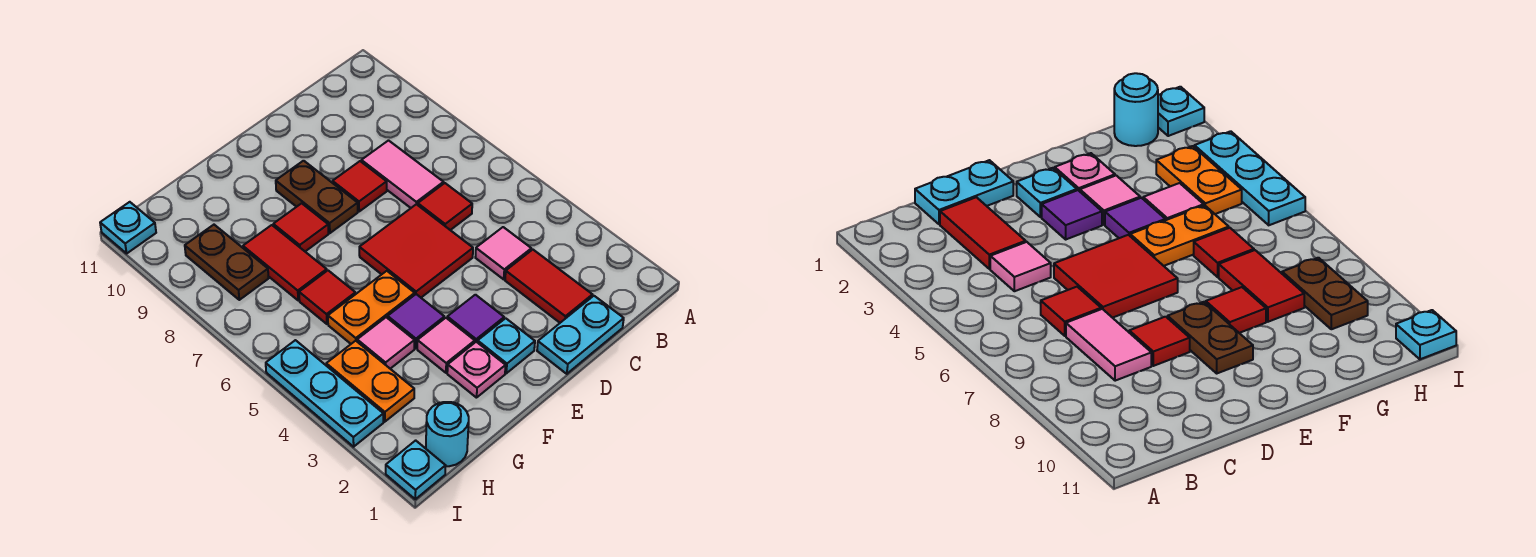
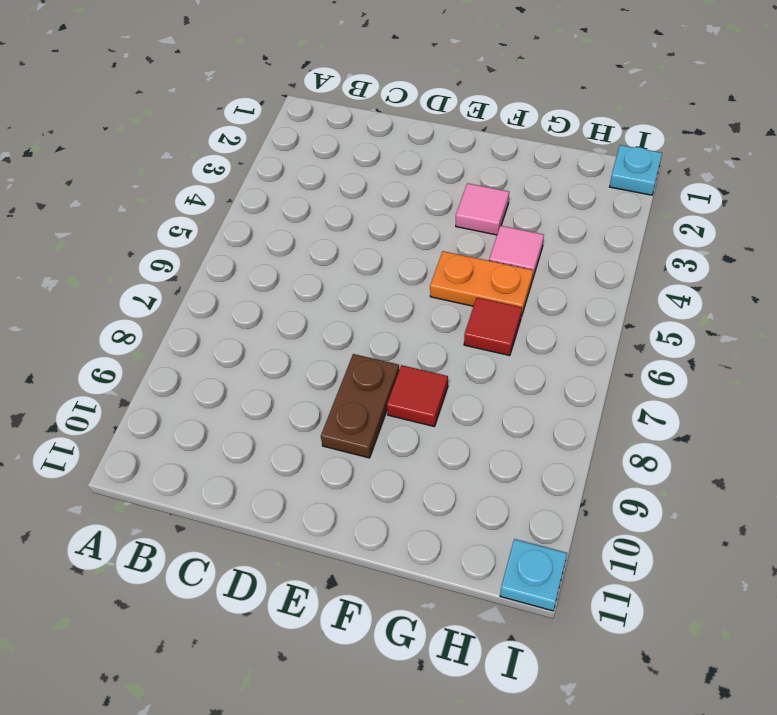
none -> cyan 1x2 plate [537,296,624,374]
none -> red 1x2 tile [505,250,592,323]
none -> pink 1x1 tile [475,227,531,279]

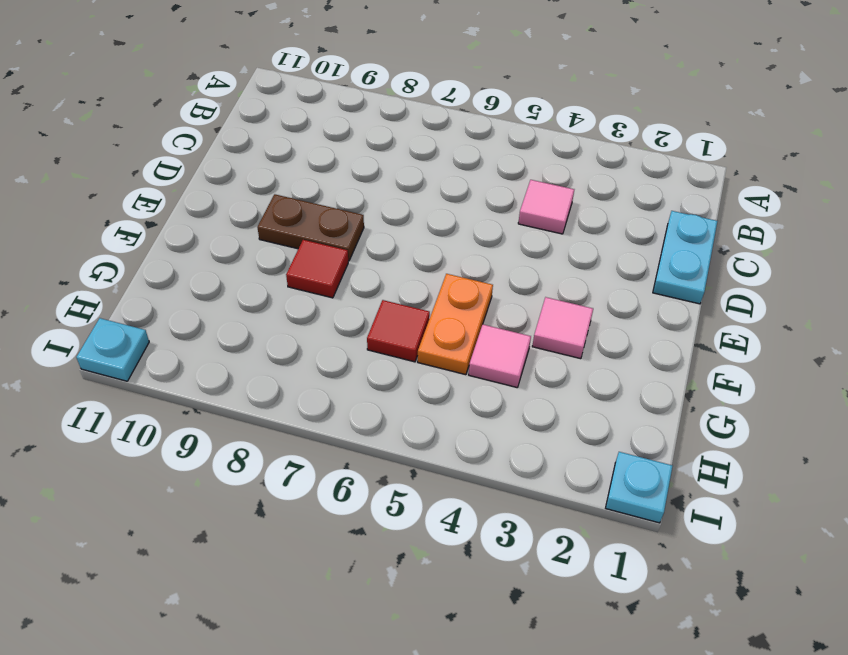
none -> red 1x2 tile [505,250,592,323]
none -> red 1x1 tile [418,183,472,230]
none -> pink 1x2 tile [361,141,444,208]

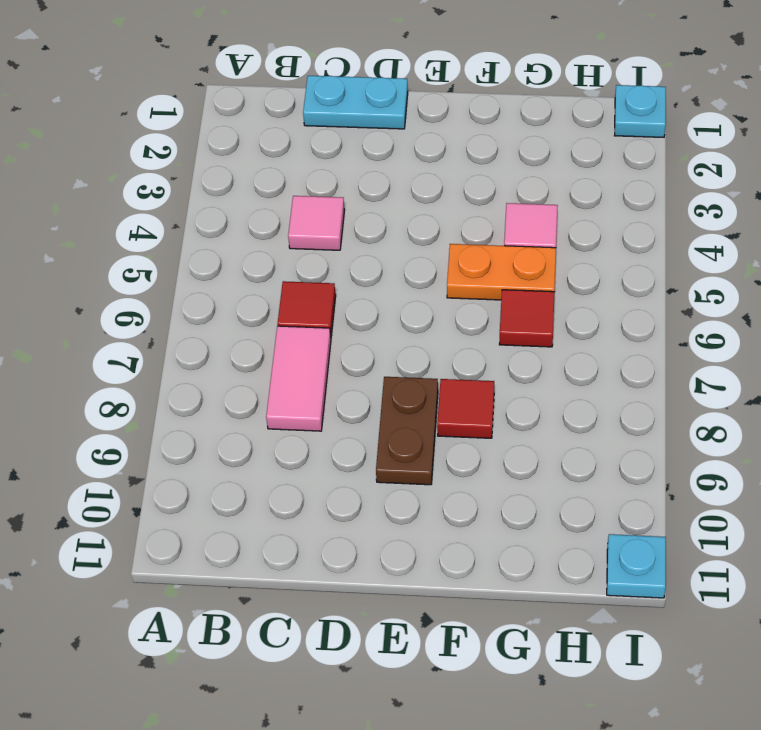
none -> red 1x2 tile [505,250,592,323]
none -> red 2x2 tile [359,204,473,297]
none -> red 1x1 tile [333,161,387,211]

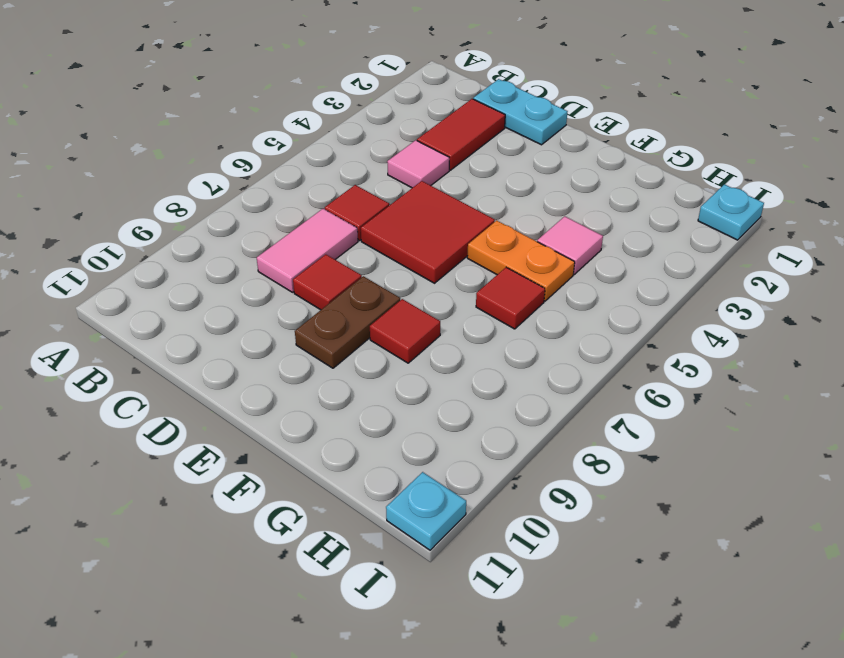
none -> cyan 1x1 plate [478,318,535,373]
none -> purple 1x1 tile [447,295,504,343]
none -> pink 1x1 plate [447,342,506,398]

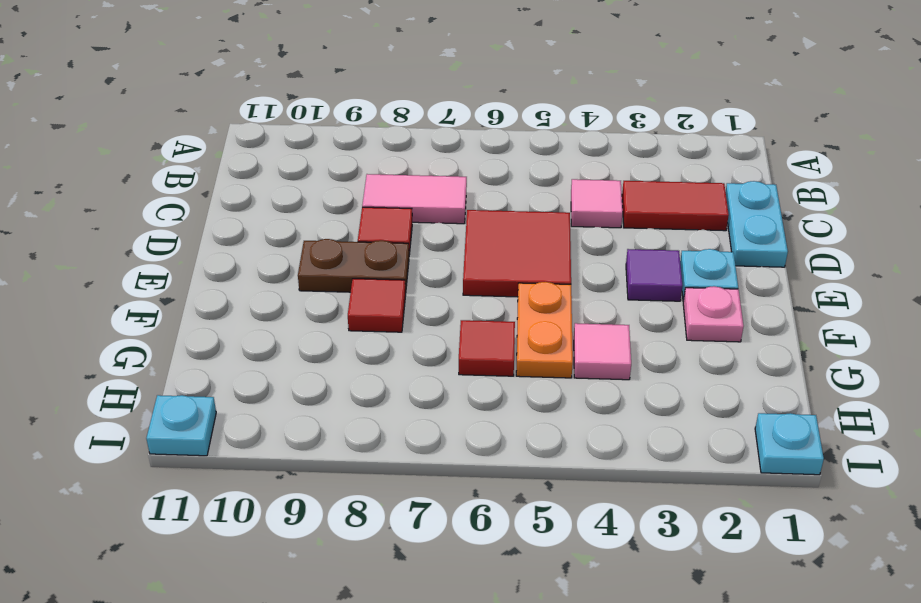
none -> red 1x1 tile [418,183,472,230]
none -> pink 1x1 tile [417,318,475,373]
none -> purple 1x1 tile [388,294,444,348]

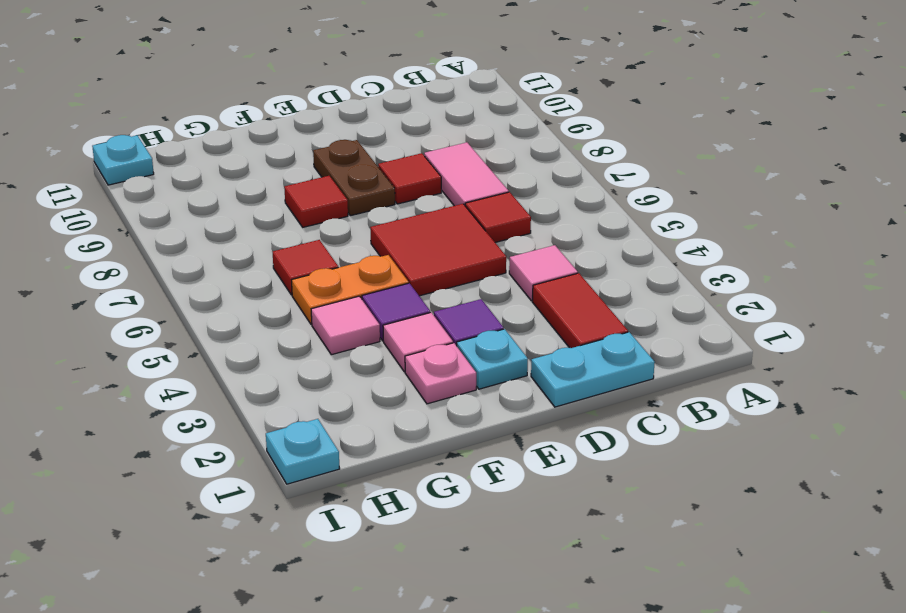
none -> red 1x2 tile [243,225,327,300]
none -> cyan 1x1 round brick [426,402,469,466]
none -> orange 1x2 plate [326,341,414,422]

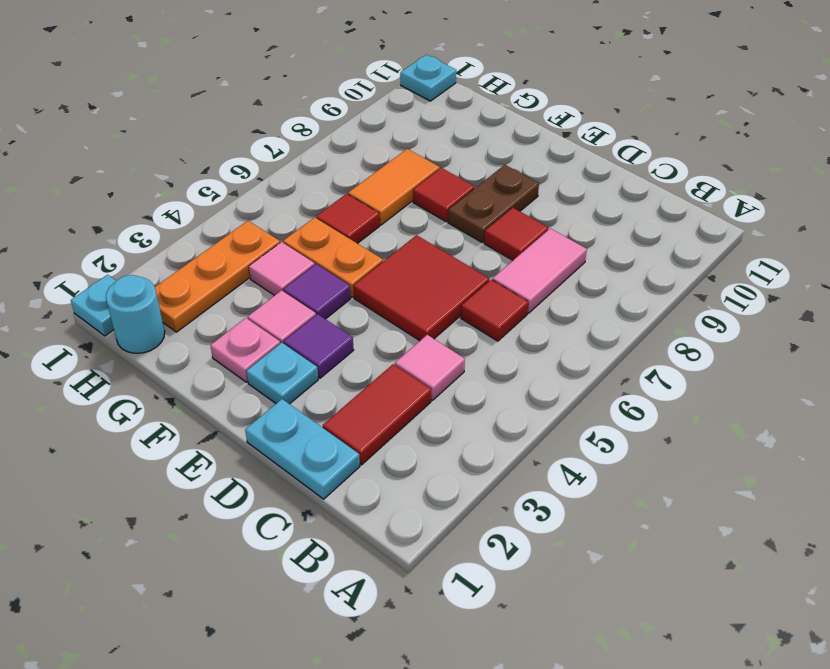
orange 1x2 tile [348,149,440,225] -> red 1x2 tile [243,225,327,300]
orange 1x3 plate [155,221,280,332] -> orange 1x2 plate [326,341,414,422]
none -> brown 1x2 plate [185,225,269,300]
none -> cyan 1x3 plate [266,340,383,447]

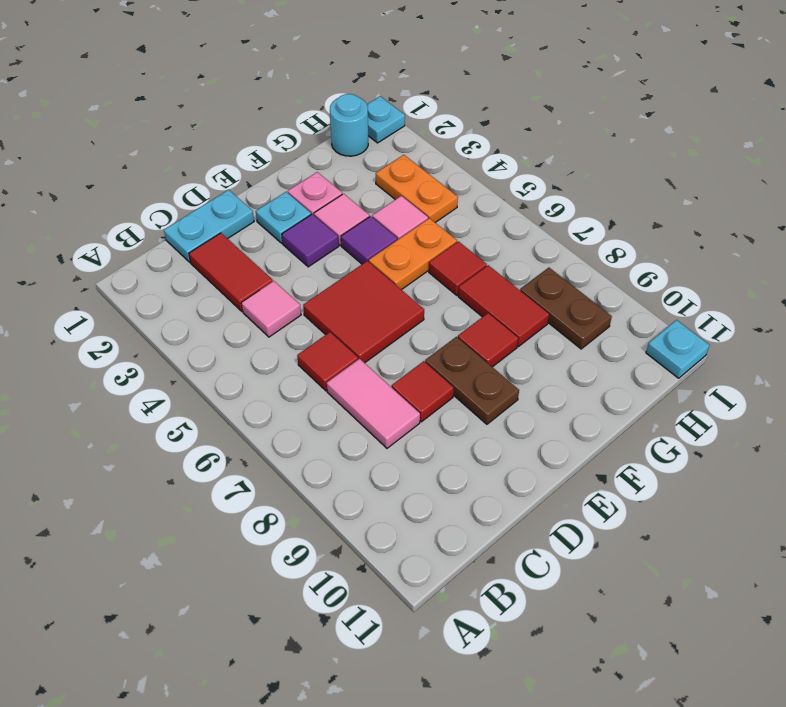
none -> cyan 1x3 plate [266,340,383,447]

